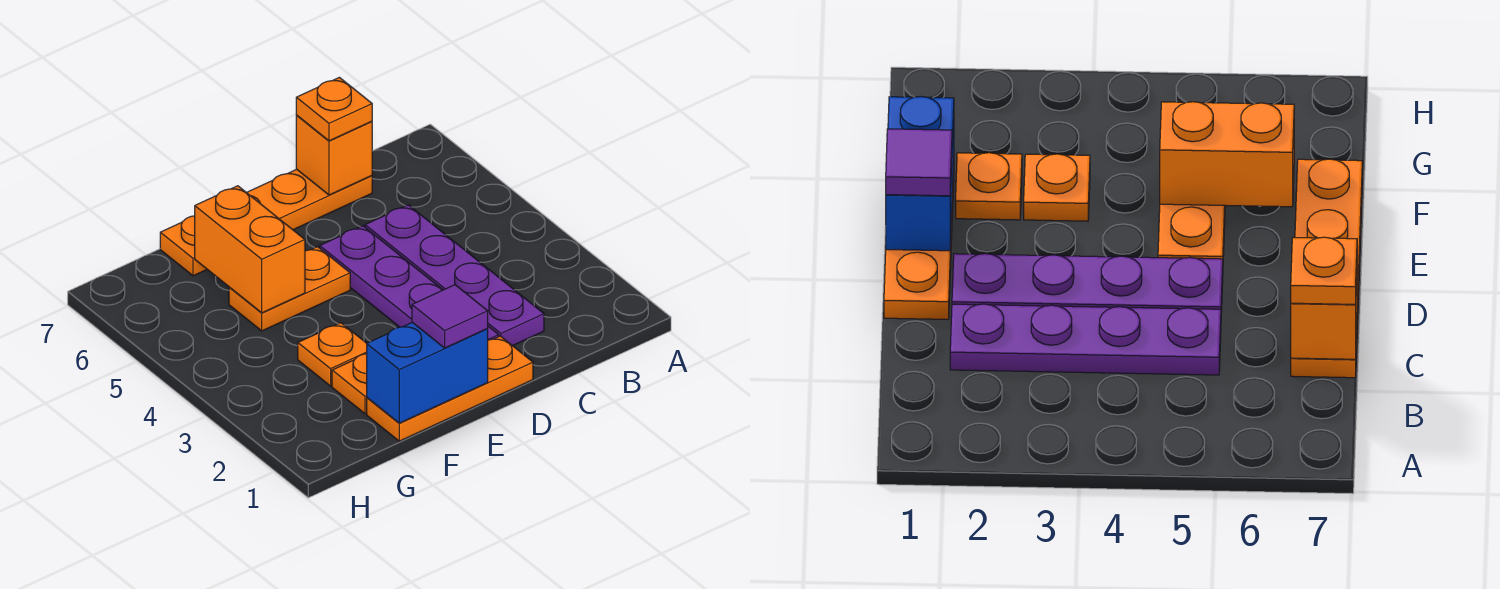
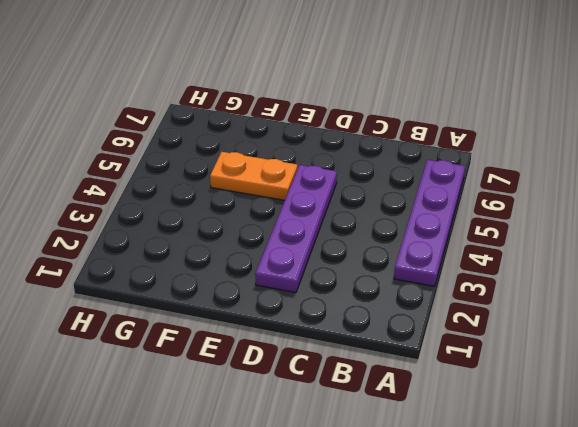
purple 1x4 plate [394,160,465,286] -> purple 1x4 plate moved to [365,205,544,346]
none -> orange 1x4 plate [160,169,372,276]
none -> orange 1x3 plate [367,336,533,441]
none -> orange 1x1 plate [332,354,367,414]

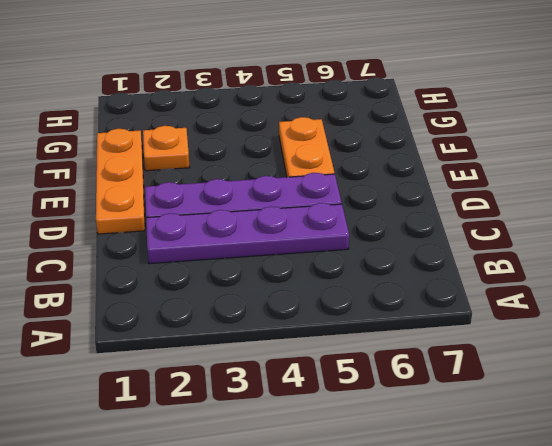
none -> orange 1x4 plate [160,169,372,276]
none -> orange 1x1 plate [298,323,367,386]
none -> orange 1x1 brick [296,116,372,195]

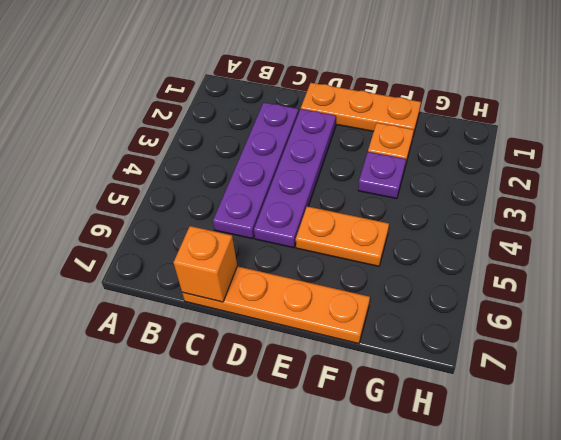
purple 1x1 plate [358,152,406,199] -> orange 1x1 plate [298,323,367,386]
none -> blue 1x2 brick [367,323,488,423]
none -> orange 1x2 brick [195,186,305,313]
none -> orange 1x1 plate [296,77,372,141]

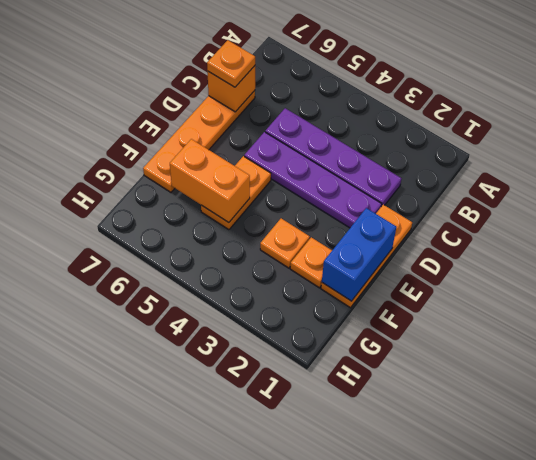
none -> purple 1x1 tile [412,285,488,348]

